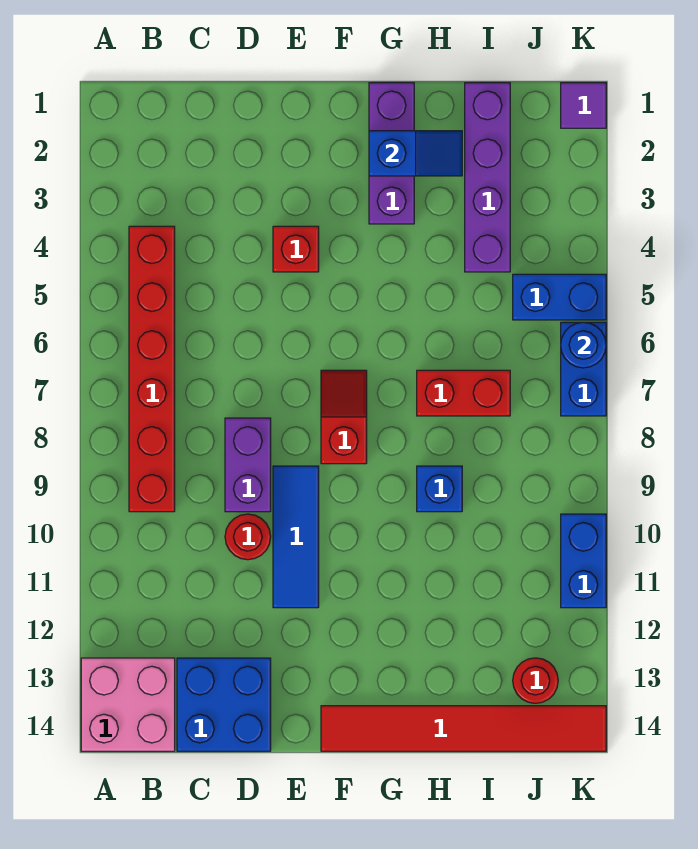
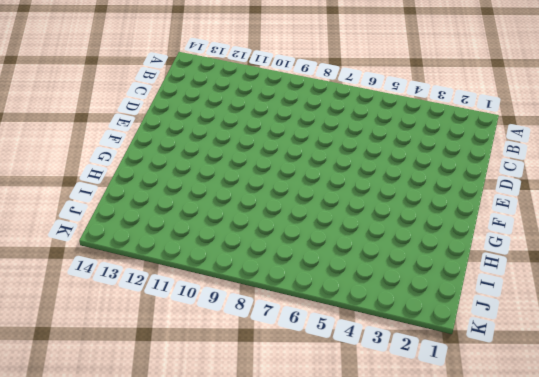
none -> pink 2x2 brick [81,658,175,751]
none -> red 1x6 brick [129,226,175,512]
none -> blue 2x2 brick [177,658,271,751]

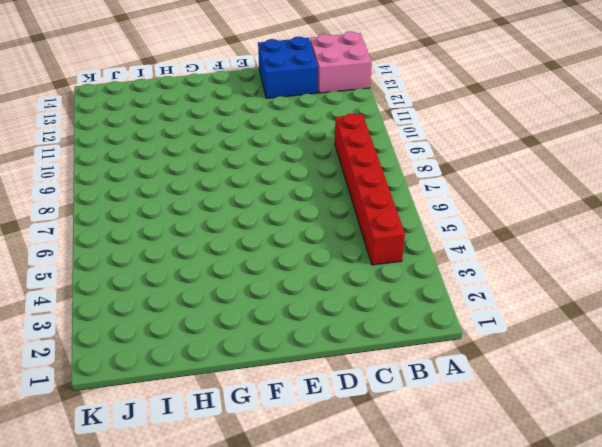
none -> purple 1x2 brick [225,418,271,512]
none -> red 1x1 round brick [225,514,271,560]
none -> red 1x1 brick [273,226,319,272]

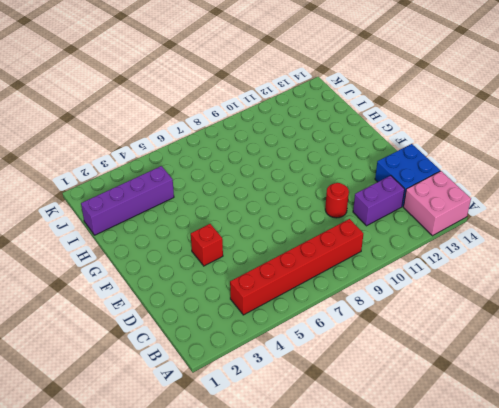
purple 1x2 brick [353,176,405,226] -> purple 1x2 brick moved to [225,418,271,512]
none -> blue 1x3 tile [273,466,319,608]
none -> red 1x2 slope [321,370,367,464]
none -> red 1x6 tile [321,706,606,751]

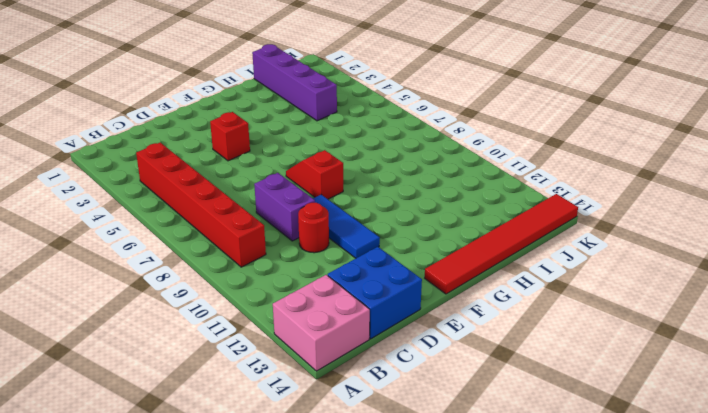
none -> purple 1x3 brick [369,83,414,224]
none -> red 1x2 brick [417,370,510,416]
none -> blue 1x1 brick [417,466,462,512]

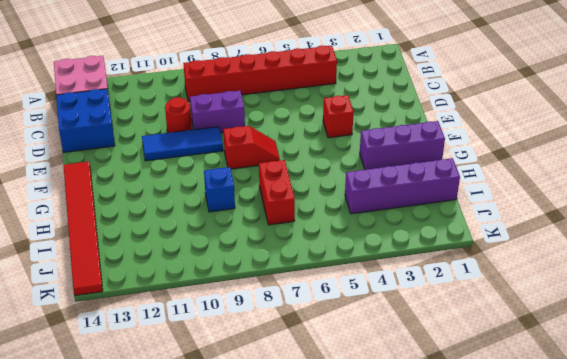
none -> blue 1x2 brick [513,274,606,320]
none -> red 1x1 round brick [513,658,558,703]
none -> purple 1x1 tile [561,83,606,128]

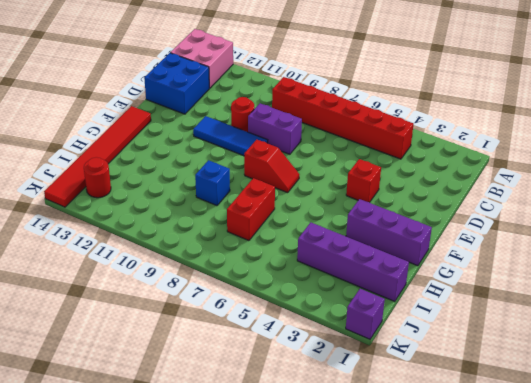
purple 1x1 brick [346,289,385,339] -> purple 1x1 tile [561,83,606,128]
none -> blue 1x2 brick [513,274,606,320]
none -> blue 1x2 brick [561,322,606,416]
none -> blue 1x2 brick [561,514,606,608]

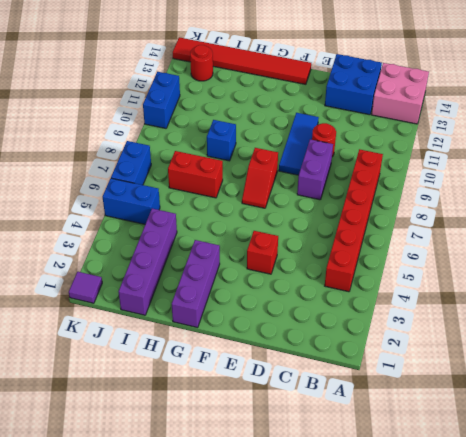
none -> blue 1x2 slope [369,131,462,176]
none -> blue 1x1 round brick [561,322,606,368]

